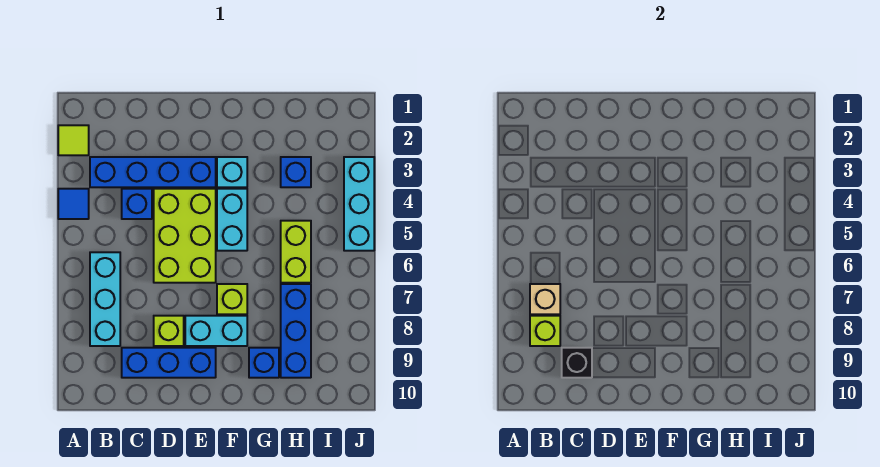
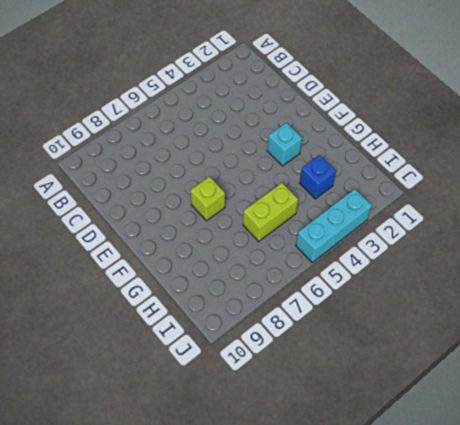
none -> lime 1x1 tile [58,125,89,155]
none -> blue 1x1 tile [58,189,89,219]
none -> blue 1x4 brick [90,157,216,187]

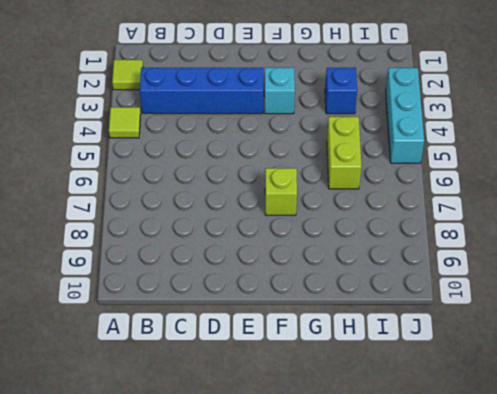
lime 1x1 tile [109,107,141,138] -> blue 1x1 tile [58,189,89,219]
none -> cyan 1x3 brick [90,252,120,346]
none -> blue 1x1 brick [122,189,152,219]
none -> blue 1x3 brick [122,348,216,378]

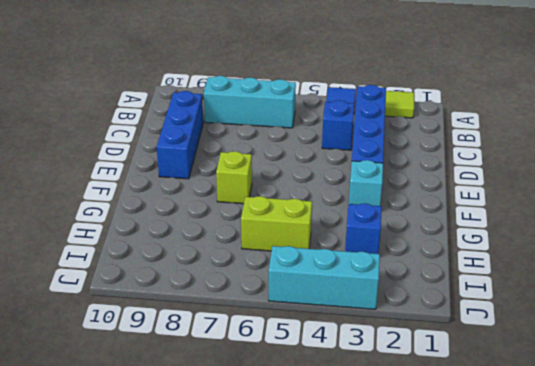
none -> lime 2x3 brick [154,189,216,283]
none -> lime 1x1 brick [154,316,184,346]
none -> cyan 1x2 brick [185,316,247,346]

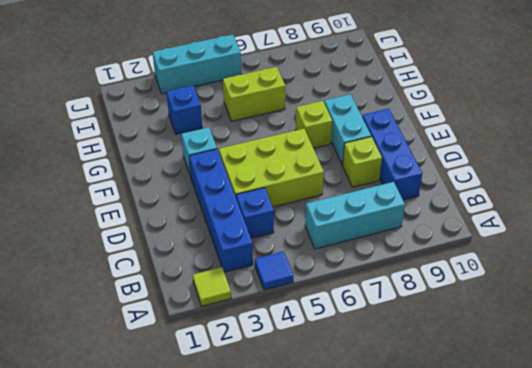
none -> cyan 1x2 brick [217,189,247,251]
none -> blue 1x1 brick [249,348,279,378]
none -> blue 1x3 brick [281,284,311,378]

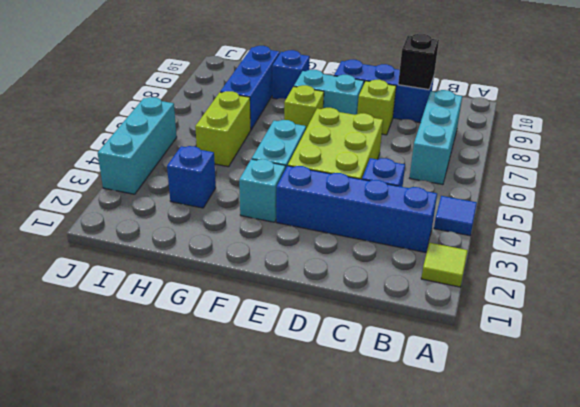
none -> tan 1x1 brick [530,284,560,314]
none -> lime 1x1 brick [530,316,560,346]

